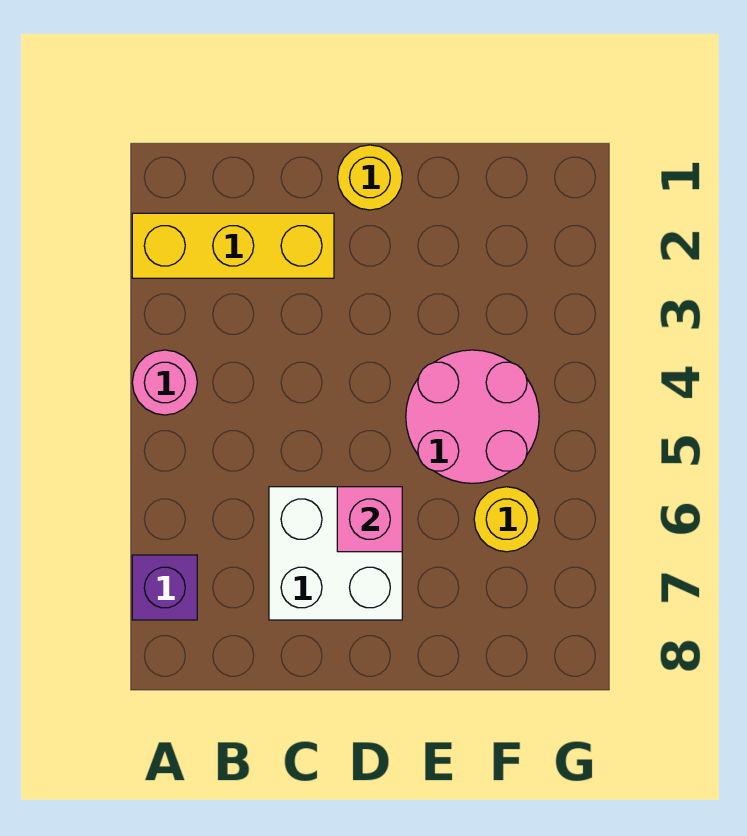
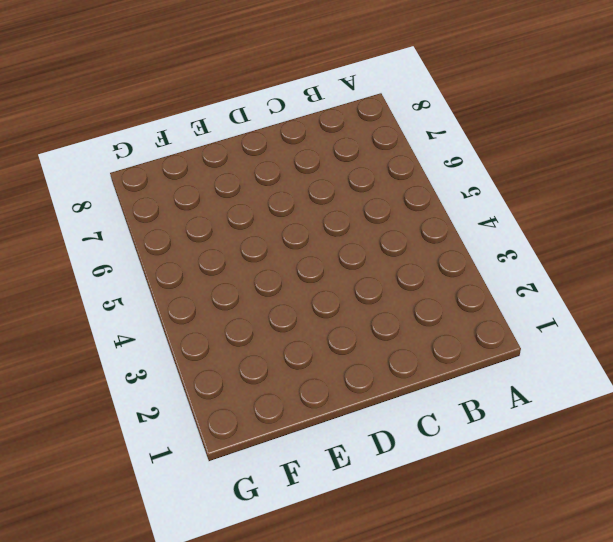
none -> yellow 1x3 brick [132,213,334,278]
none -> pink 1x1 round brick [132,350,197,415]

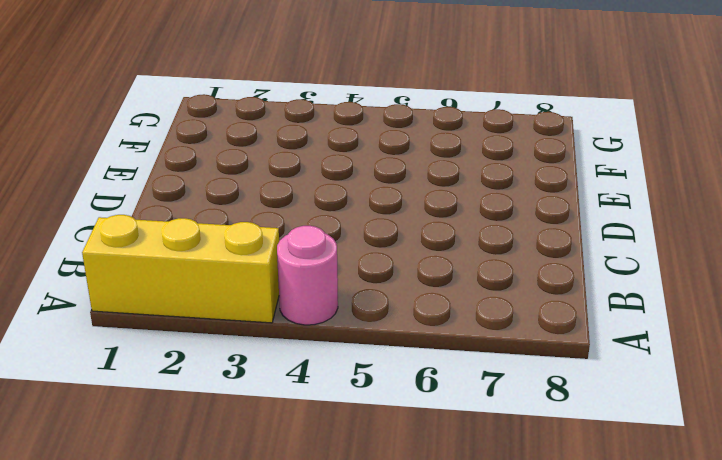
yellow 1x3 brick [82,215,279,323] -> yellow 1x3 brick turned to [132,213,334,278]
none -> purple 1x1 brick [132,555,197,620]
none -> white 2x2 brick [269,487,402,620]

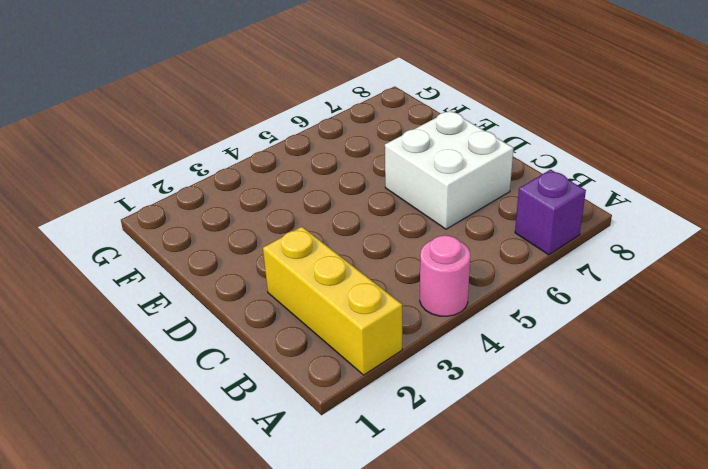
none -> yellow 1x1 round brick [337,145,402,210]
none -> pink 2x2 round brick [406,350,539,483]

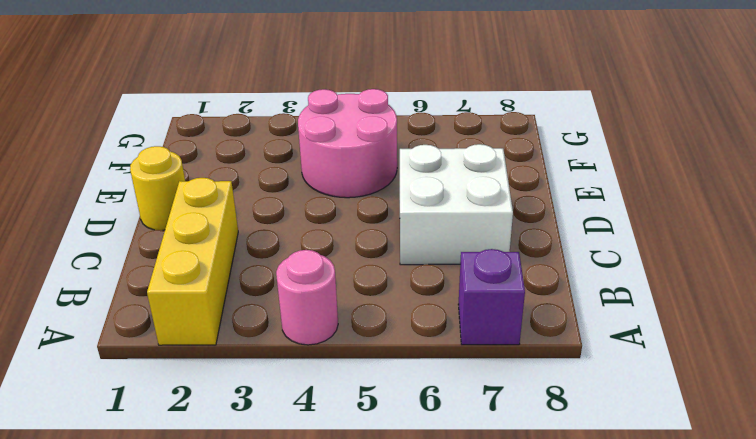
none -> yellow 1x1 round brick [474,487,539,552]
none -> pink 1x1 brick [337,487,402,552]

